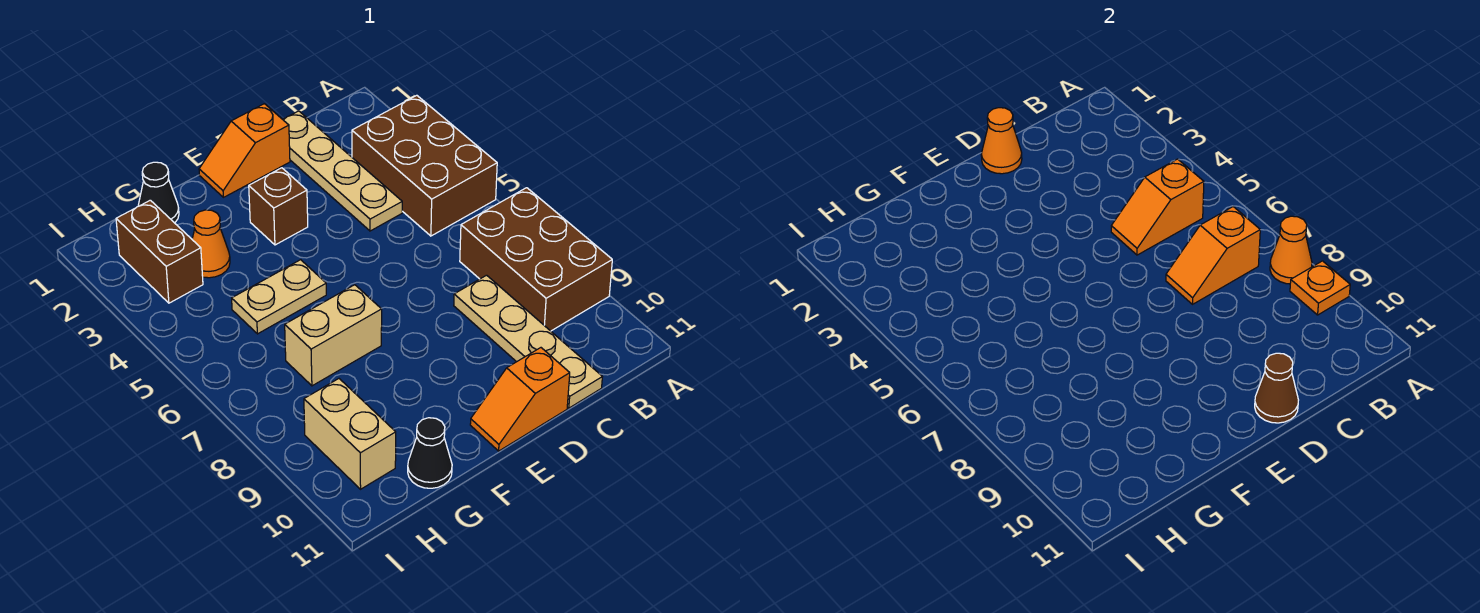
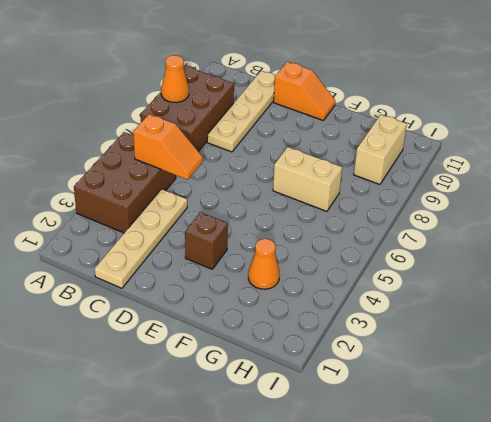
none -> orange 1x2 slope [199,104,290,197]
none -> tan 1x2 plate [232,260,326,334]
none -> black 1x1 cone [138,162,179,223]

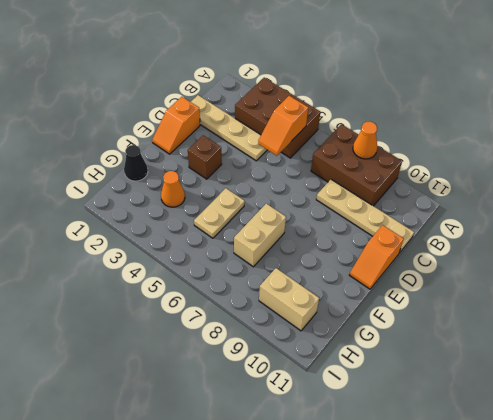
none -> black 1x1 cone [408,418,452,488]
none -> brown 1x2 brick [116,200,203,303]
none -> orange 1x1 plate [1290,261,1350,315]

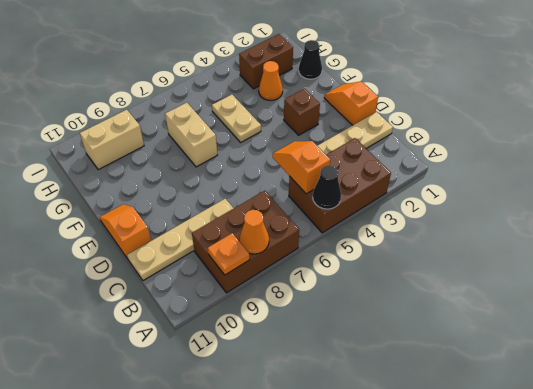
black 1x1 cone [313,165,341,209] -> black 1x1 cone moved to [408,418,452,488]
none -> orange 1x2 slope [1166,207,1260,304]
none -> orange 1x1 cone [981,108,1022,174]
none -> brown 1x1 cone [1255,353,1298,423]

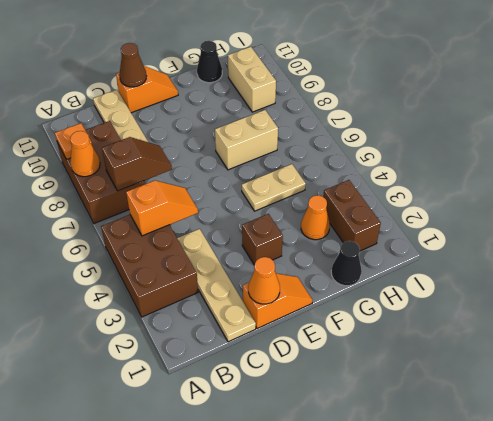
brown 1x2 slope [102,137,172,191] -> orange 1x2 slope [1166,207,1260,304]

